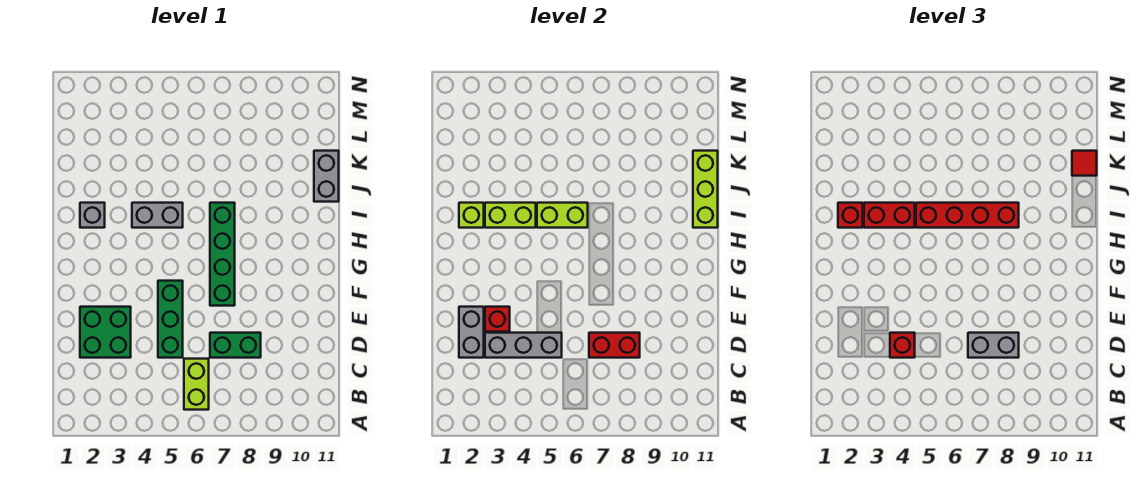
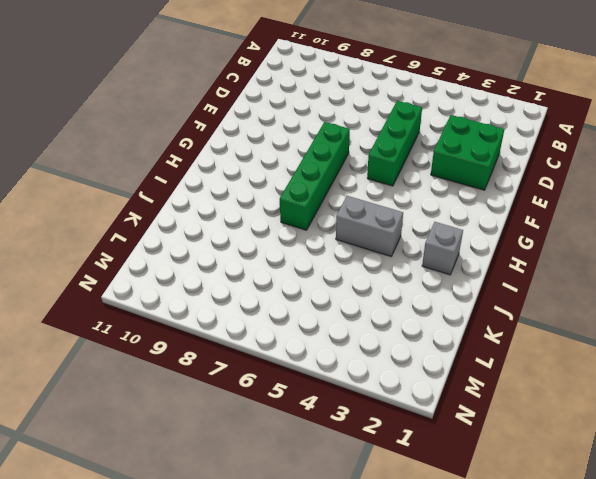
none -> lime 1x2 brick [184,359,209,410]
none -> green 1x2 brick [210,333,261,358]
none -> grey 1x2 brick [314,151,339,202]

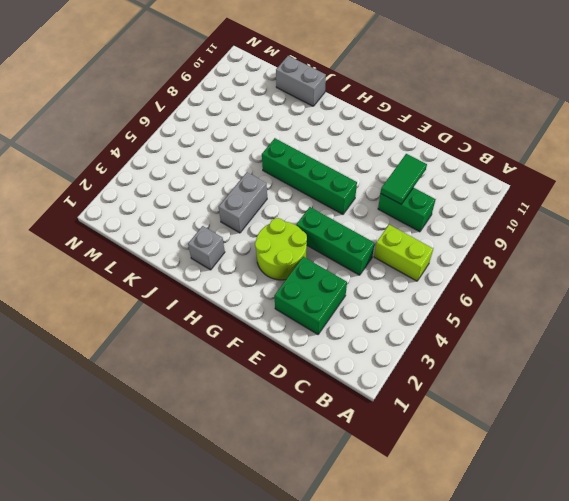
green 1x2 brick [378,188,436,232] -> green 1x2 brick turned to [210,333,261,358]
green 1x2 tile [381,154,427,204] -> red 1x2 brick [589,333,640,358]
lime 2x2 round brick [255,218,307,280] -> none
none -> grey 1x2 brick [459,307,484,358]
none -> grey 1x3 brick [485,333,562,358]
none -> red 1x1 brick [485,307,510,332]

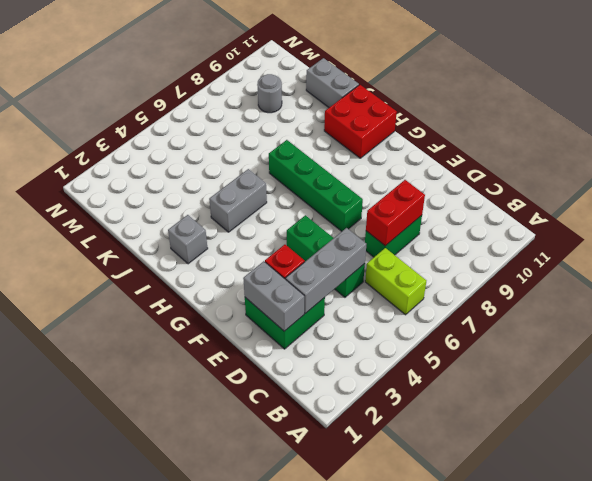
red 2x2 brick [324,85,397,158] -> none
grey 1x1 round brick [257,74,282,113] -> none
none -> lime 1x1 brick [459,203,484,228]
none -> lime 1x2 brick [485,203,536,228]
none -> lime 1x2 brick [537,203,588,228]

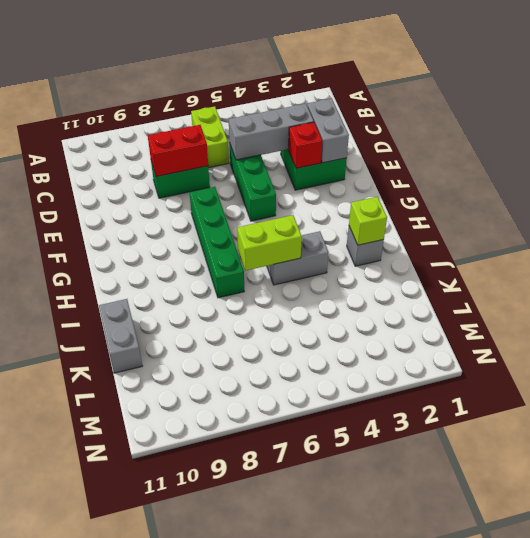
none -> lime 1x2 brick [485,203,536,228]
none -> lime 1x3 brick [693,151,718,228]
none -> red 1x1 brick [890,333,915,358]

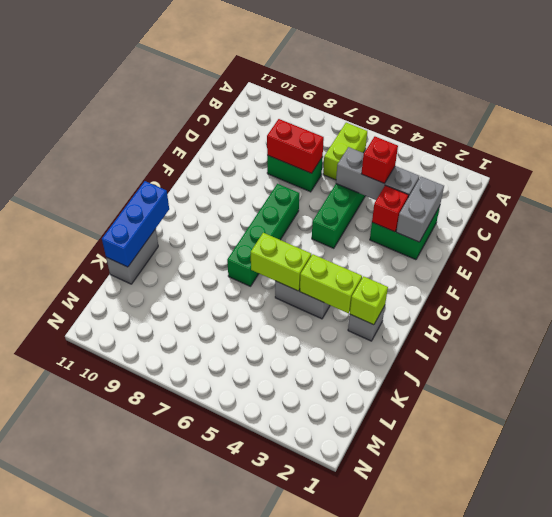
blue 1x3 brick [102,181,169,267] -> lime 1x3 brick [693,151,718,228]
none -> grey 1x2 brick [968,333,1019,358]
none -> red 1x1 brick [838,203,863,228]
none -> red 1x2 brick [864,203,915,228]

